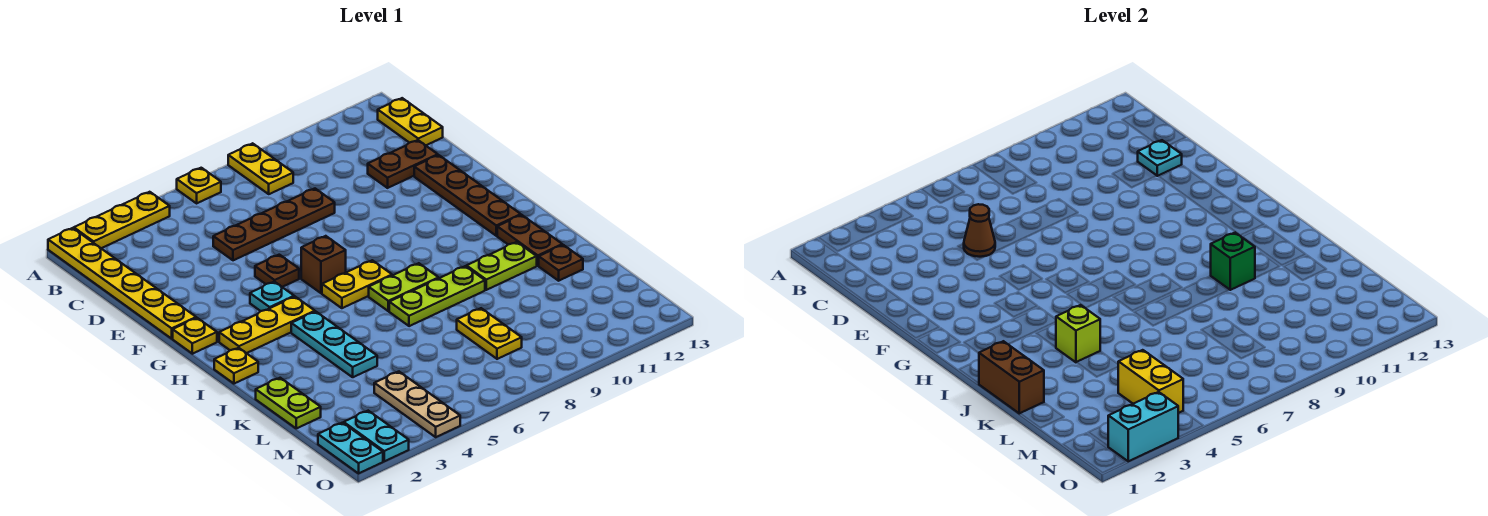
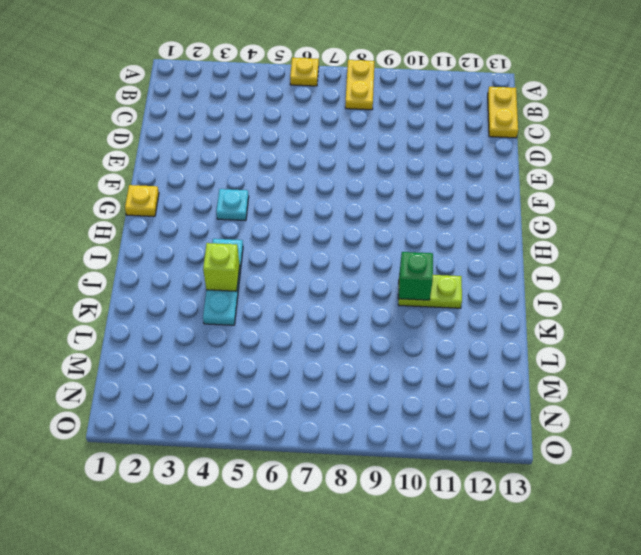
none -> yellow 1x6 plate [48,228,196,339]
none -> yellow 1x3 plate [74,192,170,248]
none -> brown 1x4 plate [213,189,335,260]
none -> brown 1x2 plate [368,140,438,188]

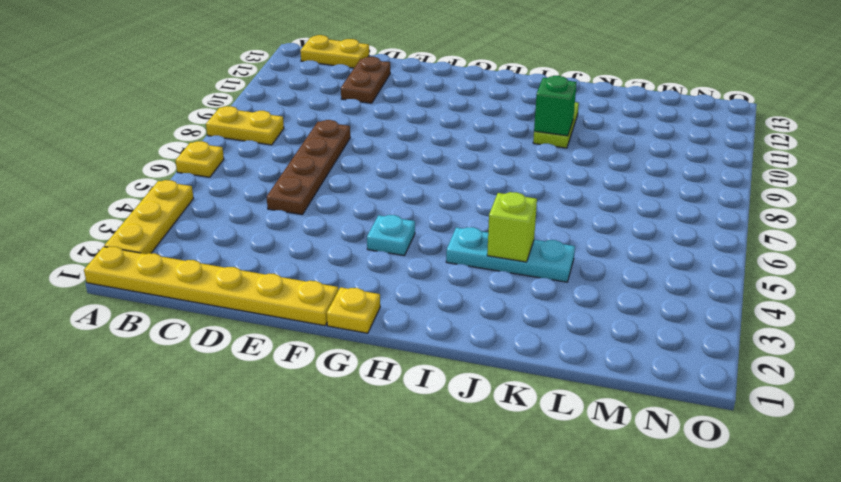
none -> brown 1x4 plate [414,155,521,236]
none -> brown 1x1 plate [255,255,299,287]
none -> brown 1x1 brick [301,236,346,293]
none -> yellow 1x3 plate [219,297,315,353]

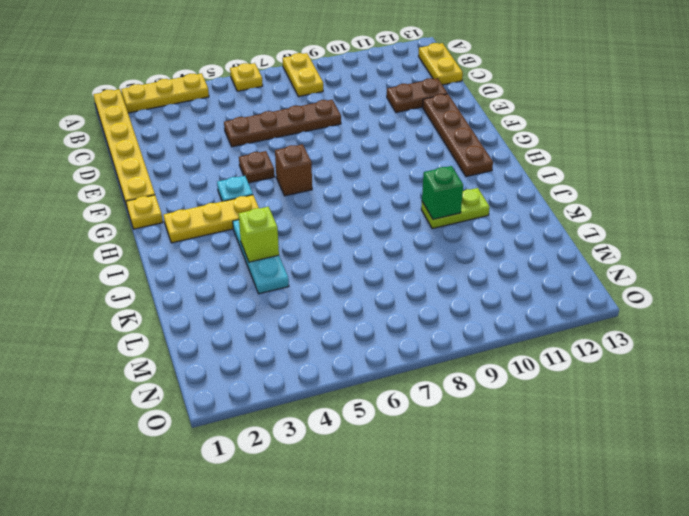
none -> yellow 1x2 plate [322,260,392,308]
none -> yellow 1x1 plate [214,348,258,384]
none -> lime 1x2 plate [369,263,439,311]
none -> brown 1x2 plate [497,215,562,266]

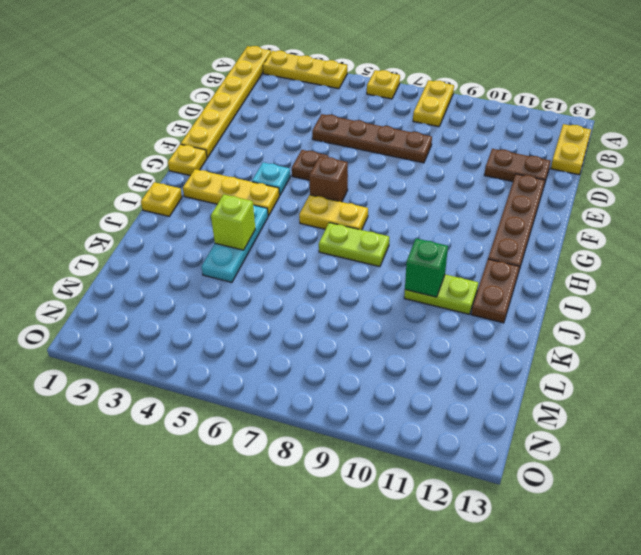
none -> lime 1x3 plate [389,266,485,326]
none -> lime 1x2 plate [256,378,321,428]
none -> brown 1x1 plate [539,245,583,281]
none -> yellow 1x2 plate [457,308,522,359]

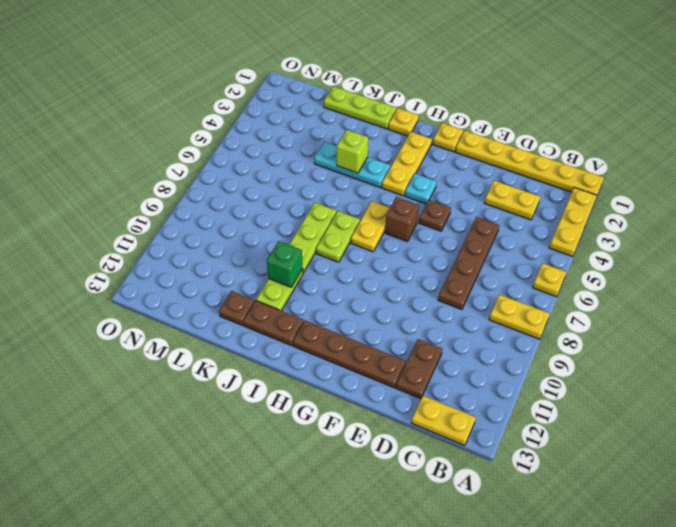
yellow 1x2 plate [485,181,540,220] -> yellow 1x2 plate moved to [457,308,522,359]
lime 1x3 plate [324,86,397,129] -> lime 1x2 plate [256,378,321,428]
none -> tan 1x3 plate [374,372,460,437]
none -> cyan 1x2 plate [318,423,383,473]
none -> cyan 1x2 plate [344,411,409,461]
none -> brown 1x1 cone [964,204,995,257]

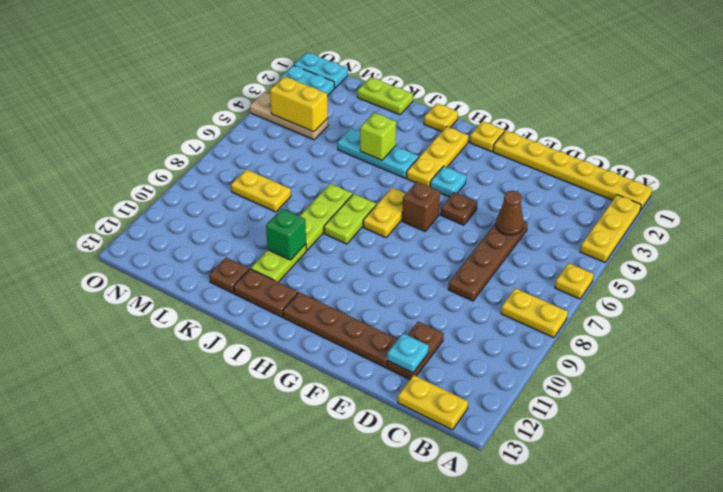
none -> brown 1x2 brick [979,341,1044,414]
none -> cyan 1x2 brick [1108,392,1178,461]

